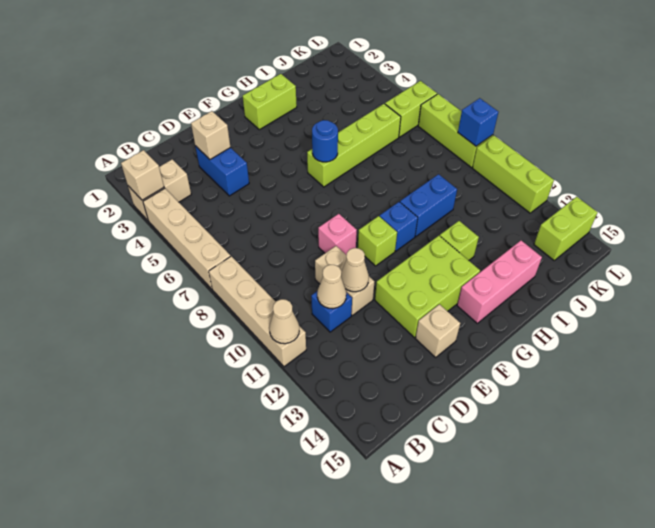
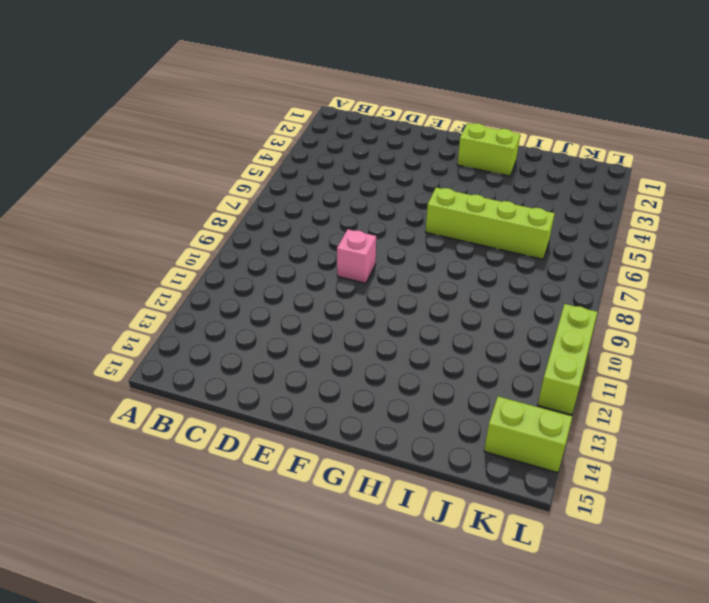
none -> tan 1x2 brick [128,159,191,220]
none -> tan 1x4 brick [143,188,231,289]
none -> tan 1x4 brick [209,256,306,367]

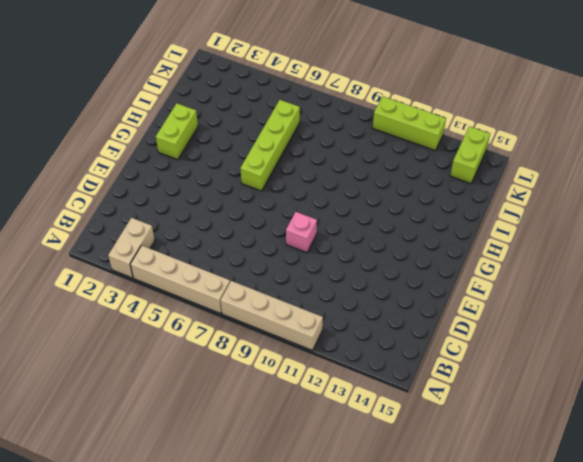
none -> blue 1x1 brick [311,291,352,332]
none -> blue 1x2 brick [195,146,249,196]
none -> tan 1x2 brick [315,246,374,315]

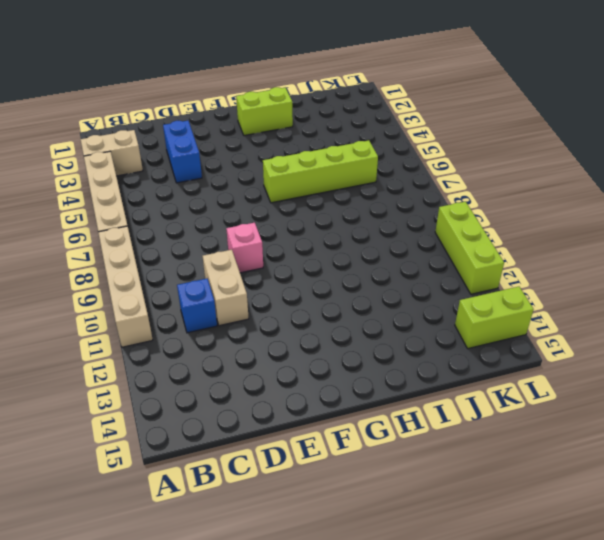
none -> lime 2x3 brick [375,236,480,337]
none -> tan 1x1 brick [415,304,460,357]
none -> lime 1x1 brick [358,216,397,266]

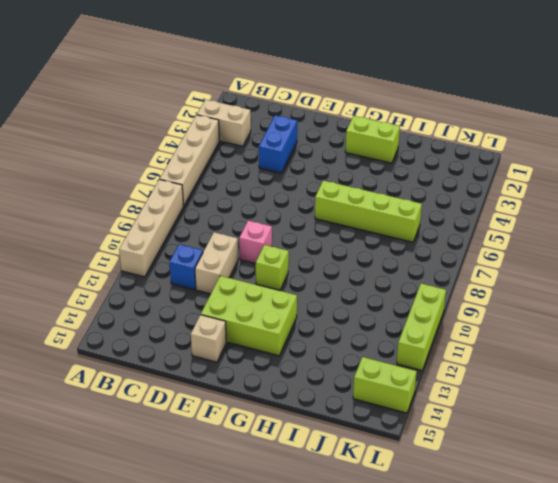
none -> blue 1x1 brick [380,202,418,251]
none -> pink 1x3 brick [457,241,542,323]
none -> blue 1x2 brick [400,174,457,237]

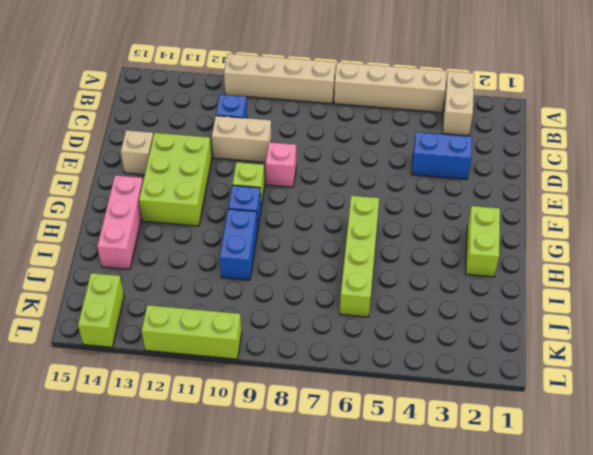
none -> lime 1x1 brick [440,221,479,260]
none -> lime 1x2 brick [385,81,437,137]
none -> lime 1x3 brick [418,94,493,167]

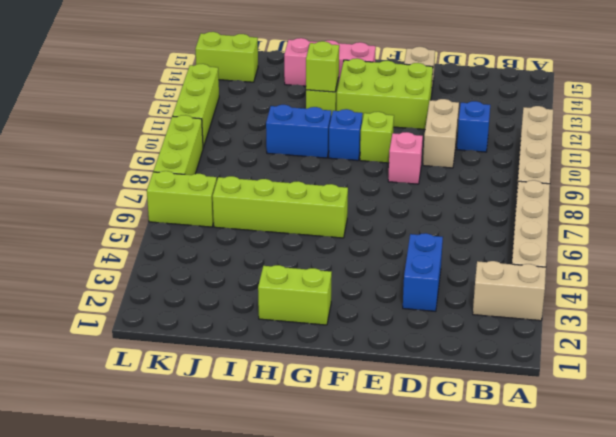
lime 1x1 brick [306,41,339,92] -> none
none -> tan 1x1 brick [121,150,164,200]
none -> tan 1x1 cone [269,299,299,344]
none -> tan 1x1 cone [317,265,346,309]

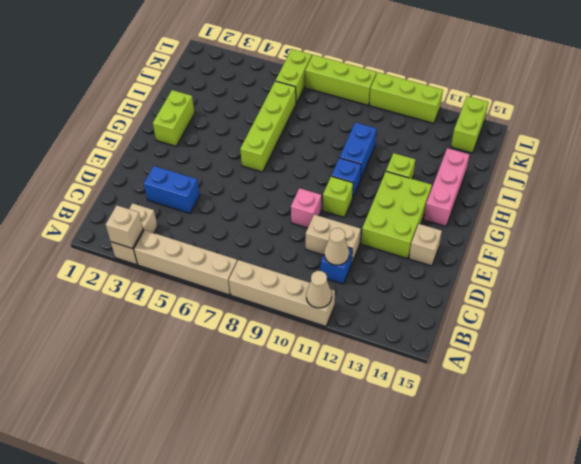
none -> tan 1x1 brick [191,111,231,159]
none -> tan 1x1 cone [341,248,369,292]
none -> blue 1x1 round brick [312,120,338,162]

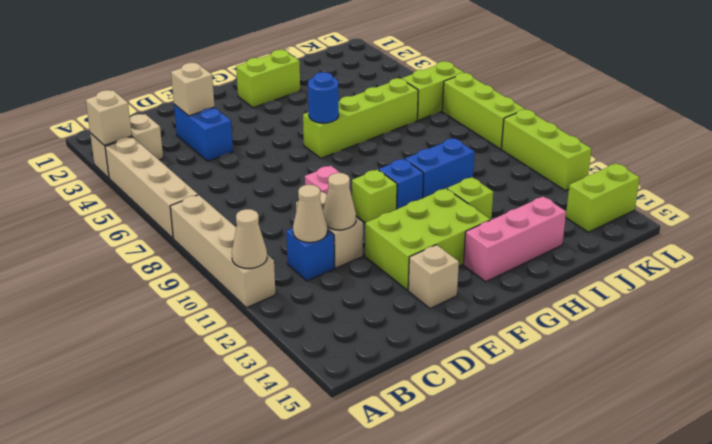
none -> blue 1x1 brick [458,98,498,146]

